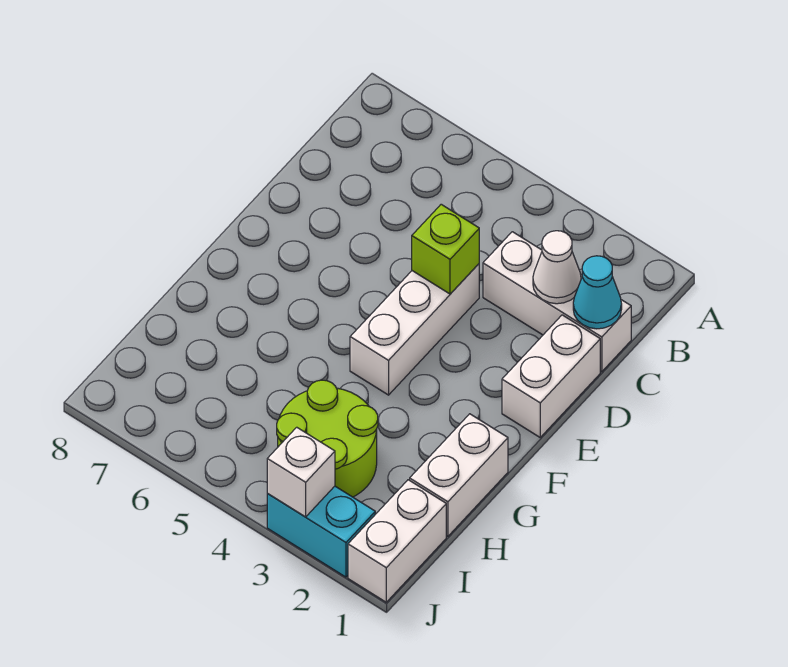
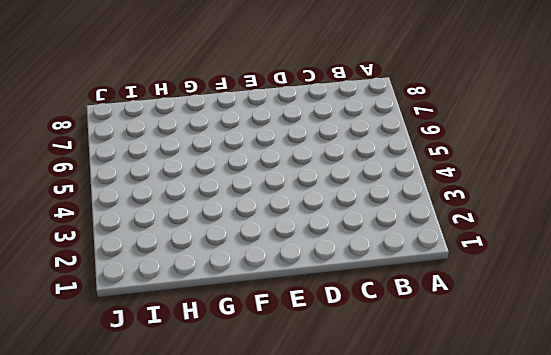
none -> white 1x3 brick [483,232,631,372]
none -> white 1x2 brick [502,315,600,437]

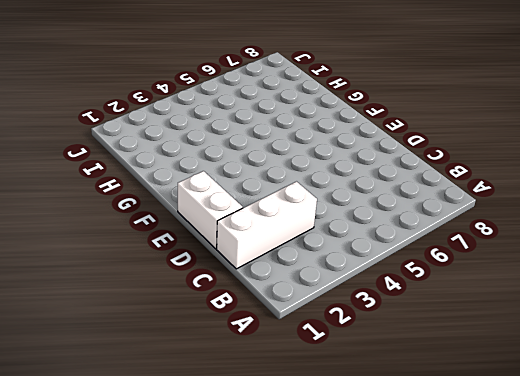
none -> white 1x3 brick [350,264,479,395]
none -> white 1x2 brick [410,414,508,536]

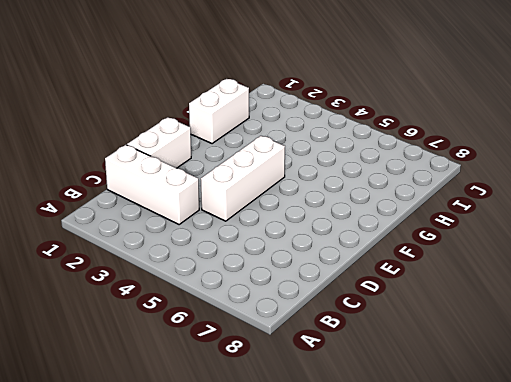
none -> lime 2x2 round brick [277,380,378,497]
none -> white 1x2 brick [348,480,446,602]

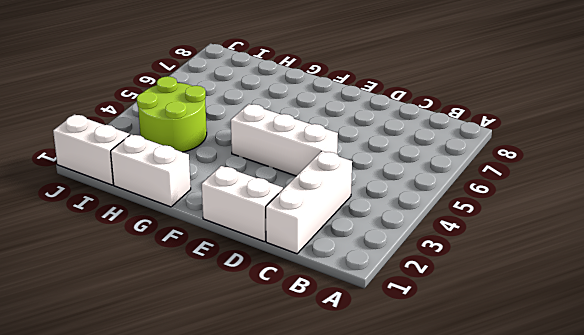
none -> cyan 1x2 brick [267,486,375,577]
none -> cyan 1x1 cone [573,256,622,329]

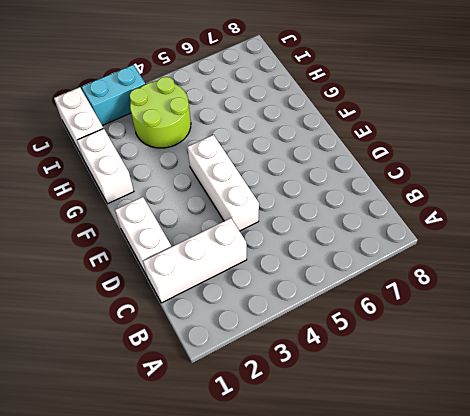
none -> cyan 1x1 cone [573,256,622,329]
none -> white 1x1 cone [533,231,581,304]

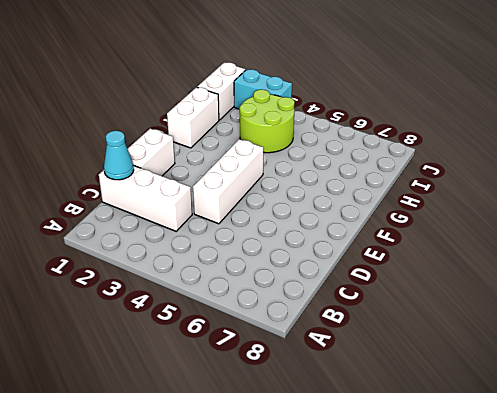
none -> white 1x1 cone [533,231,581,304]
none -> lime 1x1 brick [412,204,479,294]

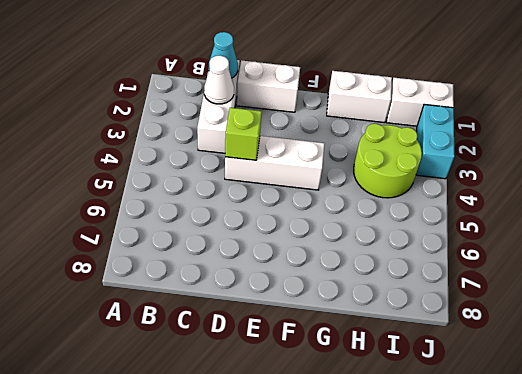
none -> white 1x1 brick [267,427,335,517]

